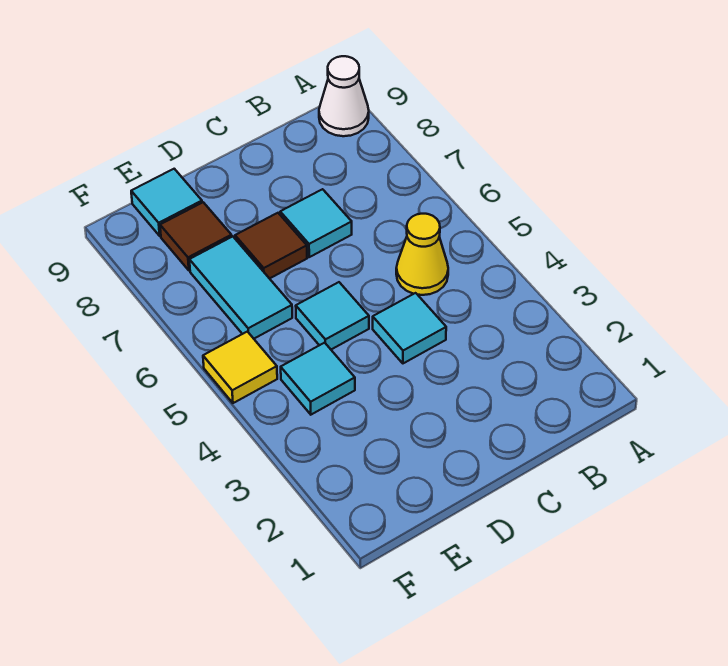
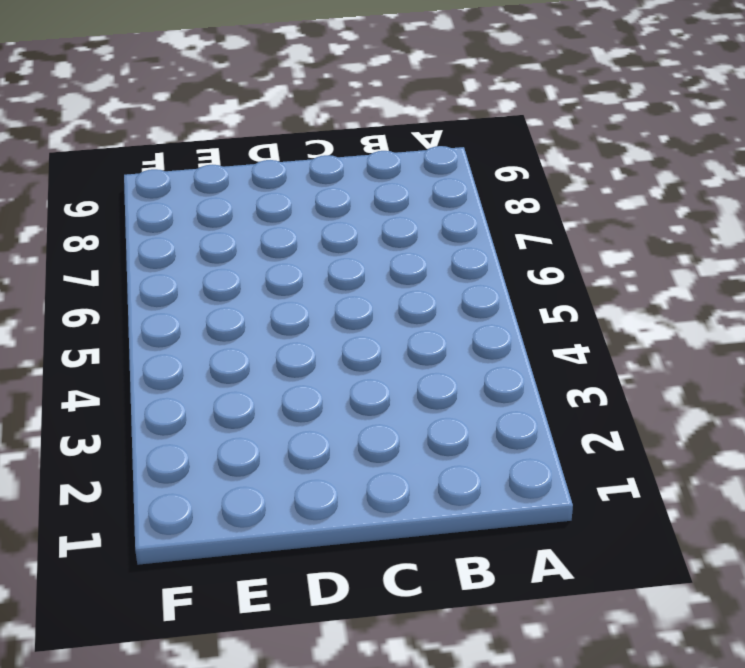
none -> white 1x1 cone [319,56,369,136]
none -> yellow 1x1 cone [396,214,448,295]

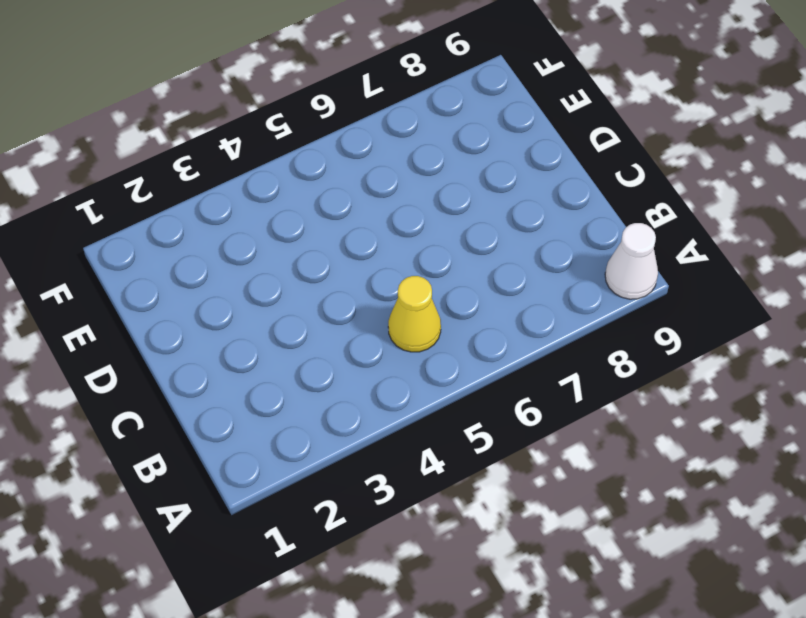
none -> cyan 1x1 tile [373,293,446,363]
none -> cyan 1x1 tile [280,189,352,257]

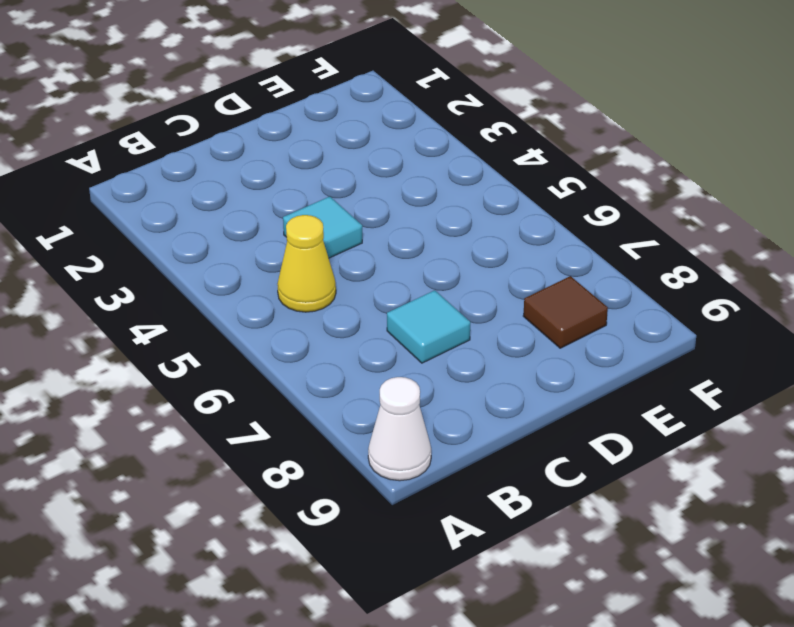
none -> cyan 1x1 tile [296,282,369,349]
none -> brown 1x1 tile [235,213,307,279]

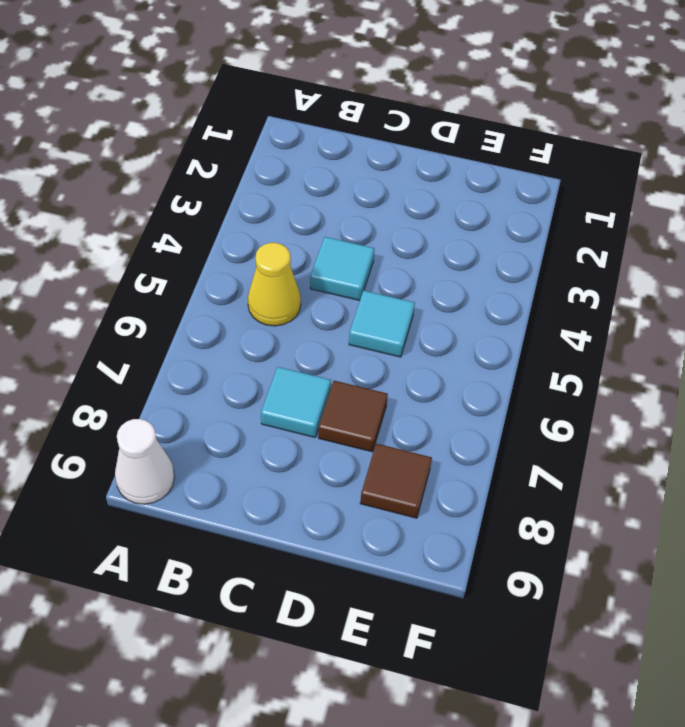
none -> cyan 1x1 tile [281,343,355,415]
none -> cyan 1x2 tile [189,237,292,339]

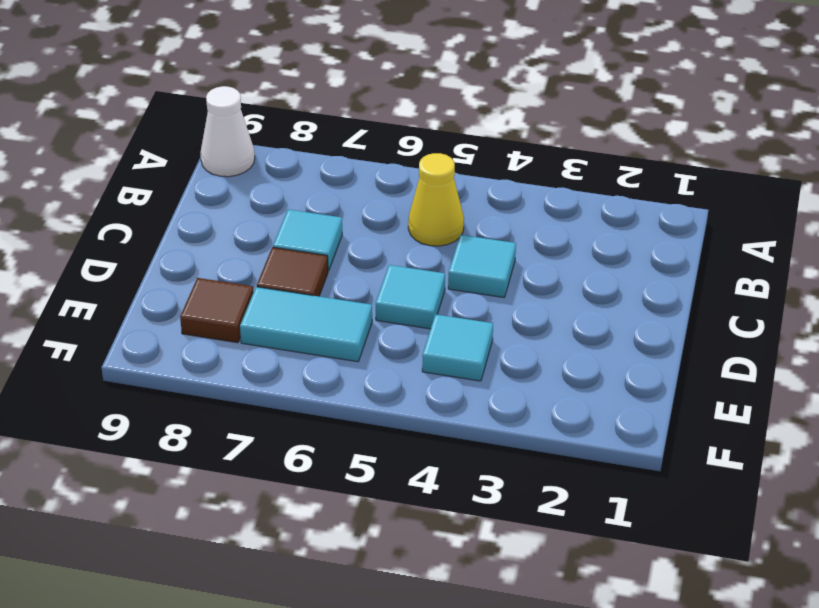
none -> cyan 1x1 tile [131,169,202,236]
none -> yellow 1x1 tile [203,332,277,403]

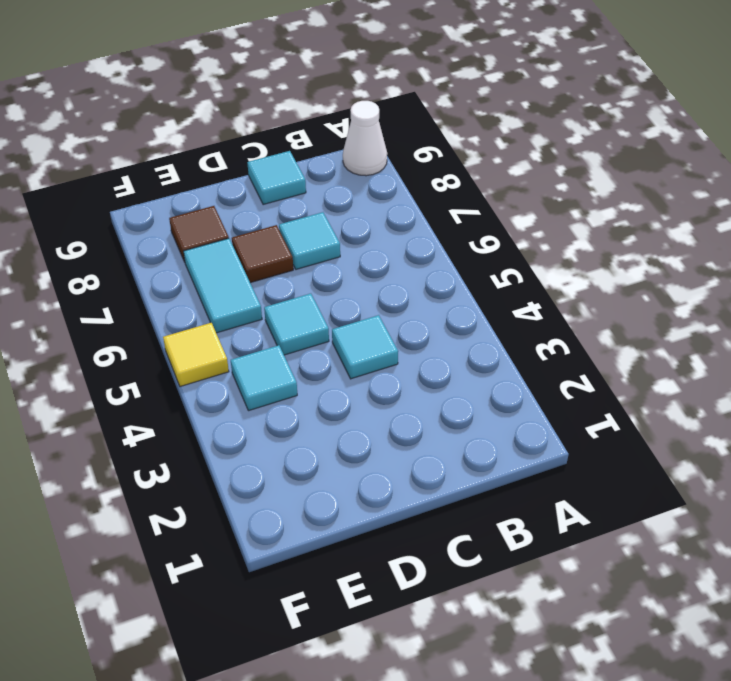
cyan 1x1 tile [247,151,306,205] -> cyan 1x1 tile moved to [131,169,202,236]
none -> yellow 1x1 cone [396,214,448,295]

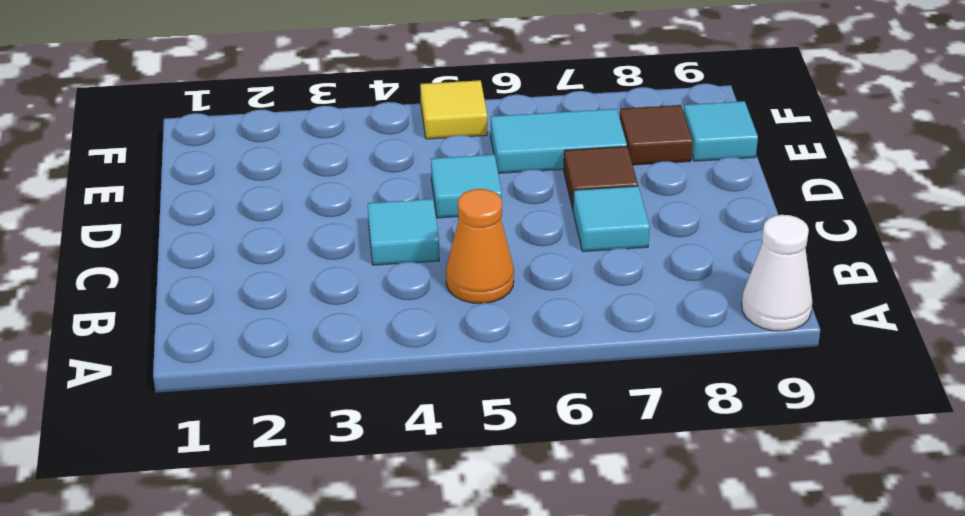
orange 1x1 cone [446,189,514,304] -> yellow 1x1 cone [396,214,448,295]
none -> cyan 1x1 tile [281,343,355,415]

